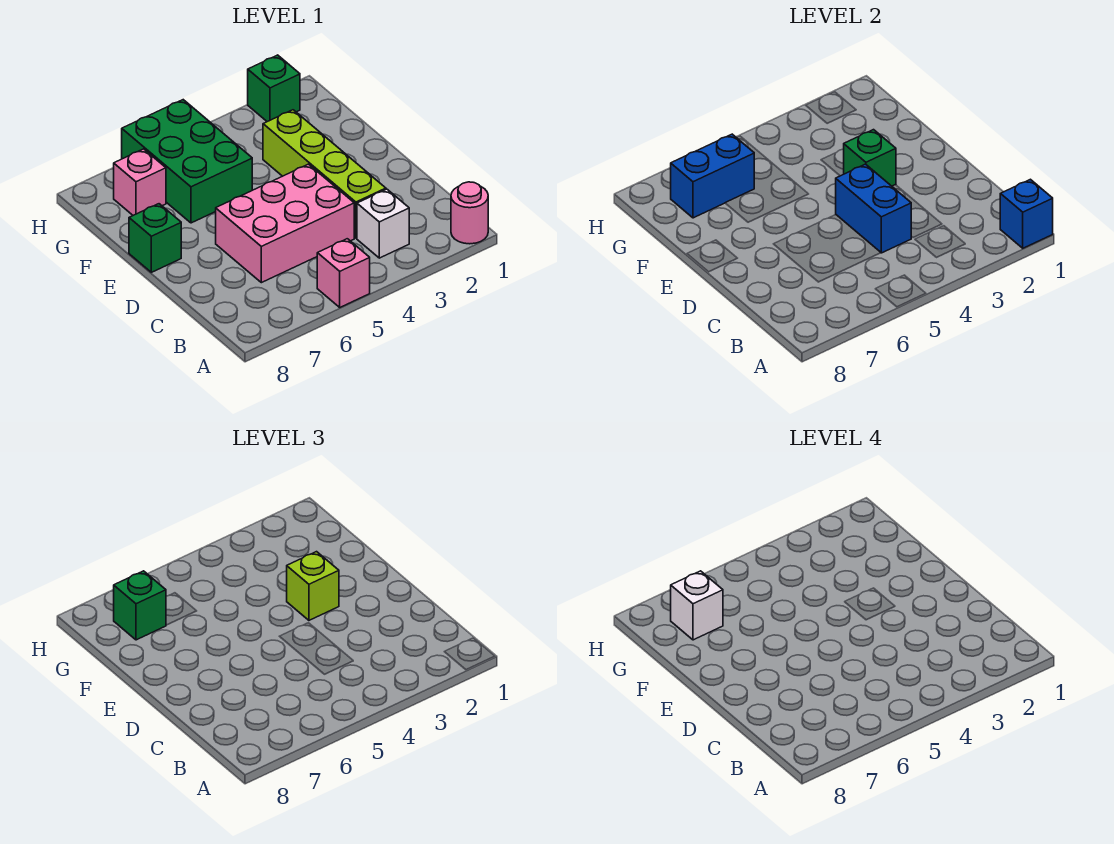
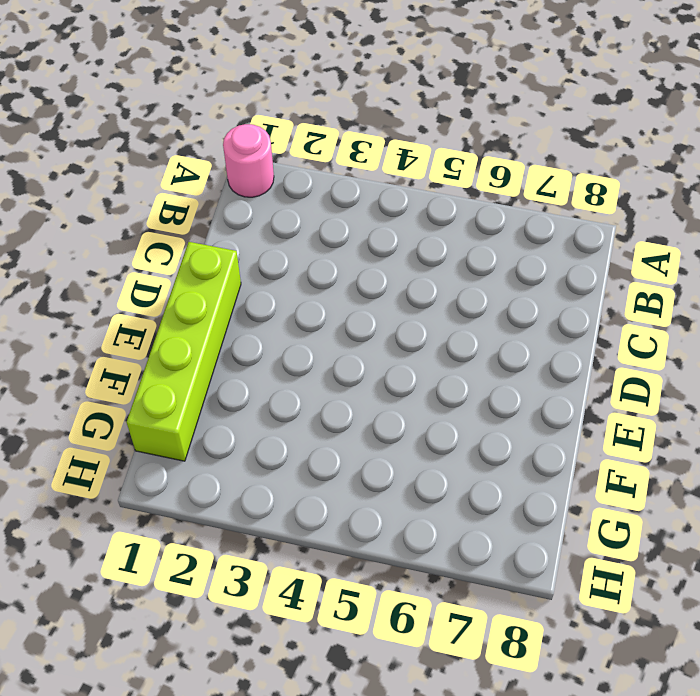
lime 1x4 brick [127,242,241,461] -> lime 1x4 brick moved to [263,110,386,238]
none -> pink 1x1 brick [317,239,370,307]
none -> white 1x1 brick [357,189,409,258]
none -> pink 2x3 brick [216,164,354,283]

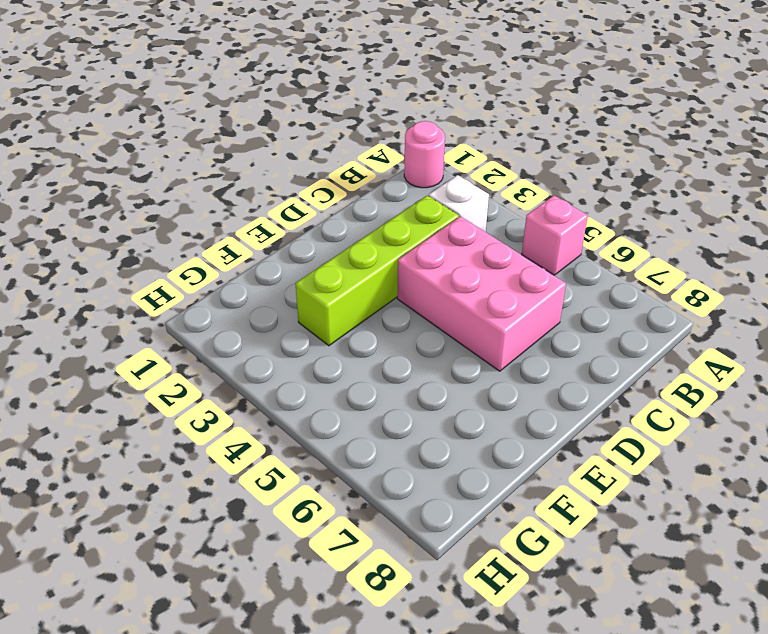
none -> green 1x1 brick [129,204,181,272]
none -> green 2x3 brick [122,100,252,223]
none -> pink 1x1 brick [114,149,166,215]

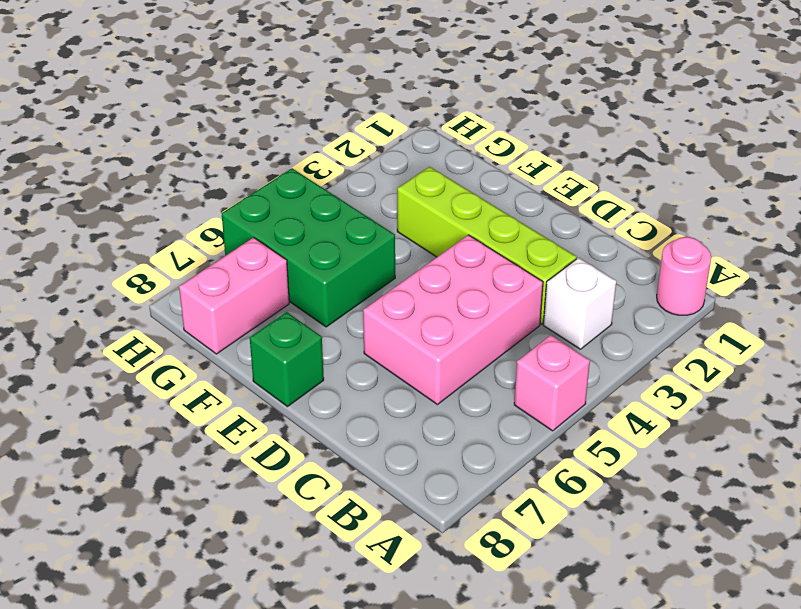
pink 1x2 brick [179,238,289,354] -> pink 1x1 brick [114,149,166,215]
none -> green 1x1 brick [248,55,300,122]
none -> blue 1x1 brick [1000,179,1053,248]
none -> blue 1x2 brick [836,164,911,253]

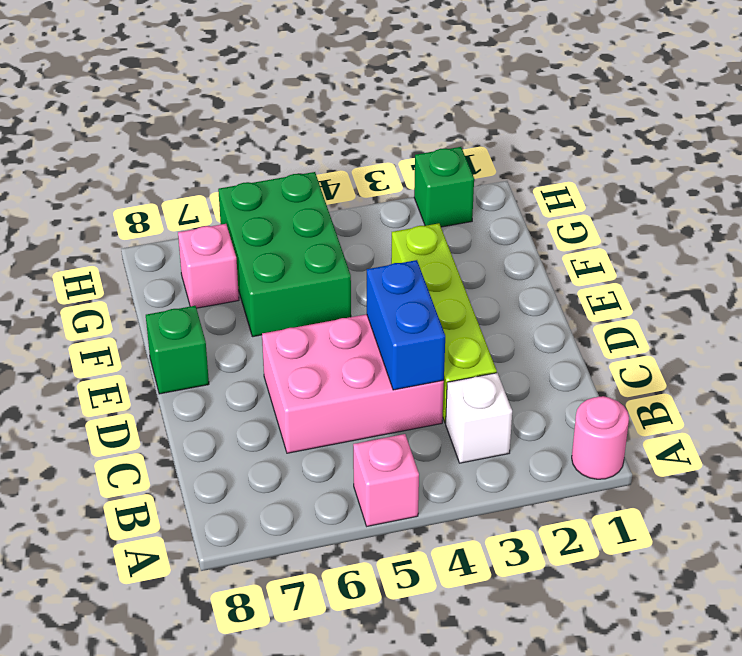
none -> blue 1x1 brick [1000,179,1053,248]
none -> green 1x1 brick [844,130,896,186]
none -> blue 1x2 brick [671,134,754,218]

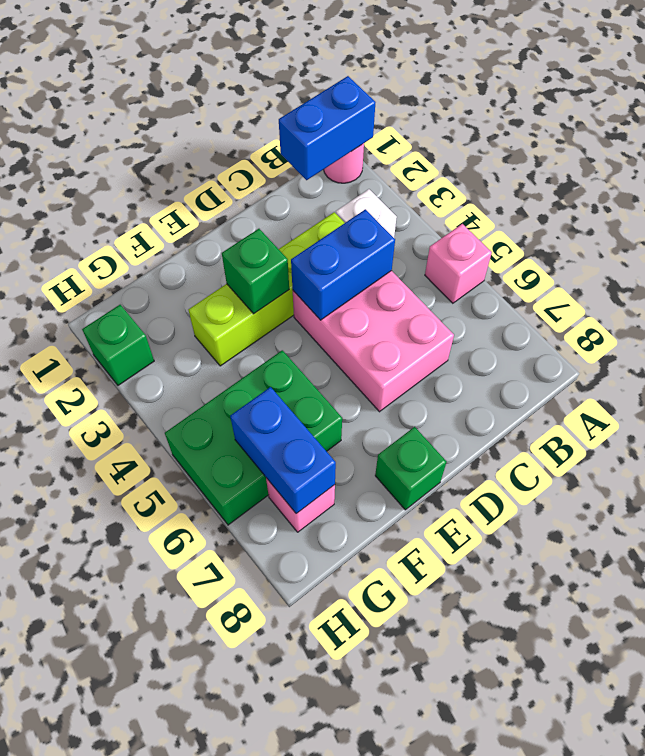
blue 1x2 brick [279,76,376,180] -> blue 1x1 brick [1000,179,1053,248]
none -> lime 1x1 brick [287,552,339,620]
none -> green 1x1 brick [114,571,166,640]
none -> white 1x1 brick [671,571,723,640]

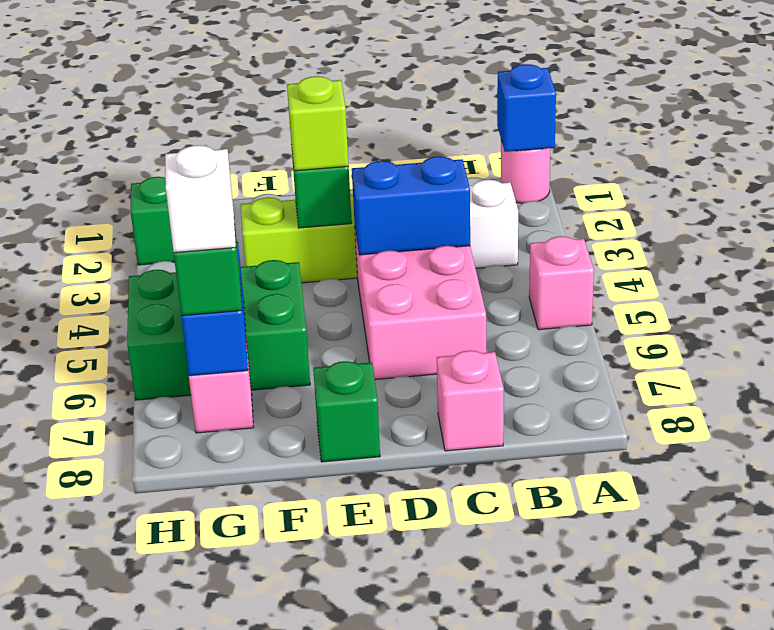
pink 1x1 brick [437,351,504,451] -> none

